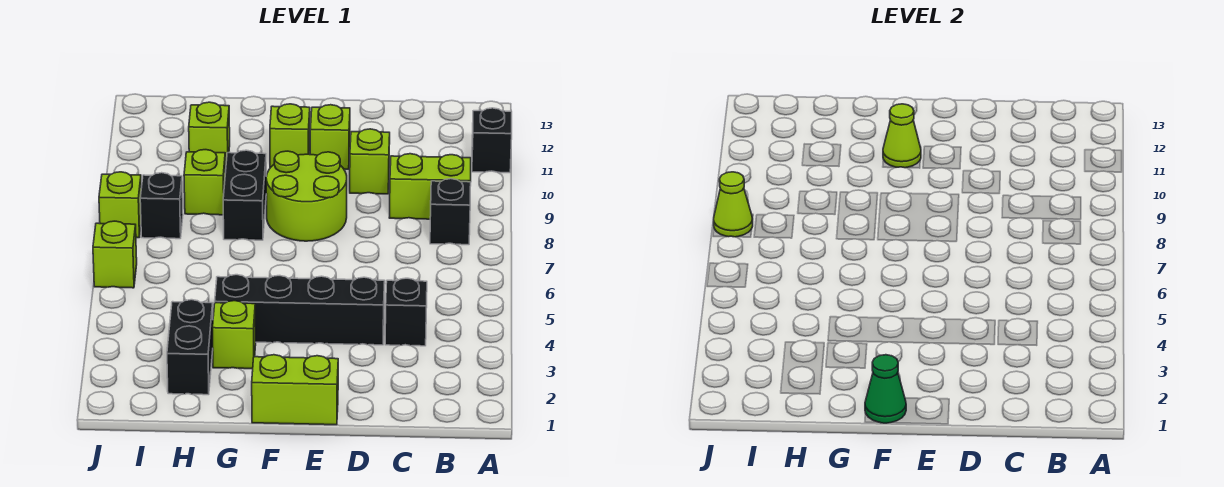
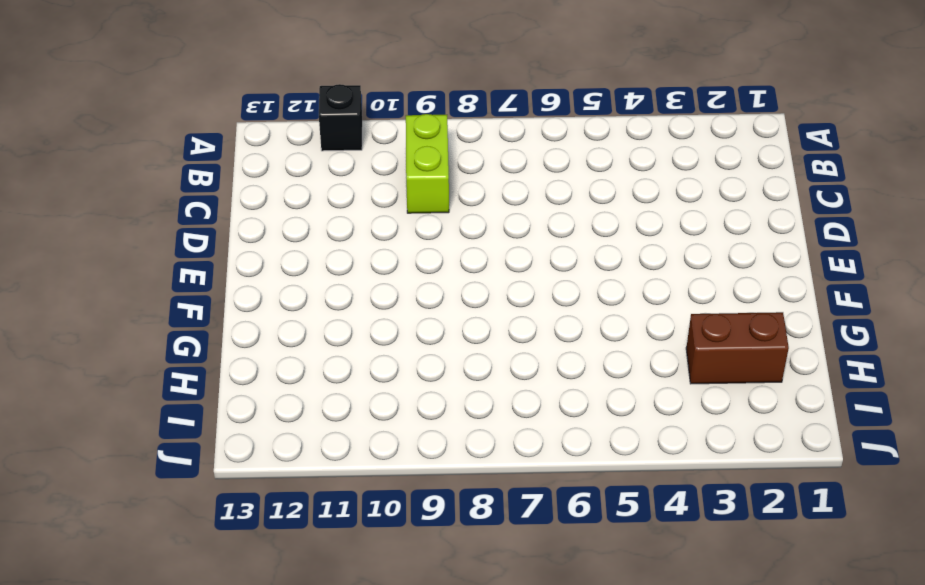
brown 1x2 brick [686,312,789,384] -> black 1x2 brick [167,300,213,395]
none -> black 1x1 brick [430,179,471,245]
none -> black 1x1 brick [385,278,427,346]
none -> black 1x4 brick [215,275,385,345]

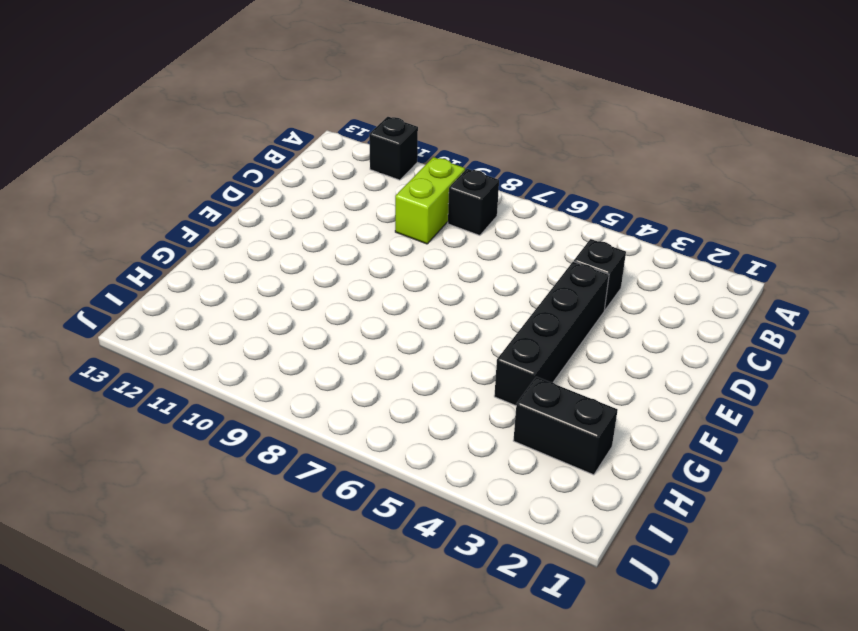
none -> lime 1x1 brick [350,129,390,194]
none -> lime 1x2 brick [252,355,338,425]
none -> lime 2x2 round brick [266,151,347,241]

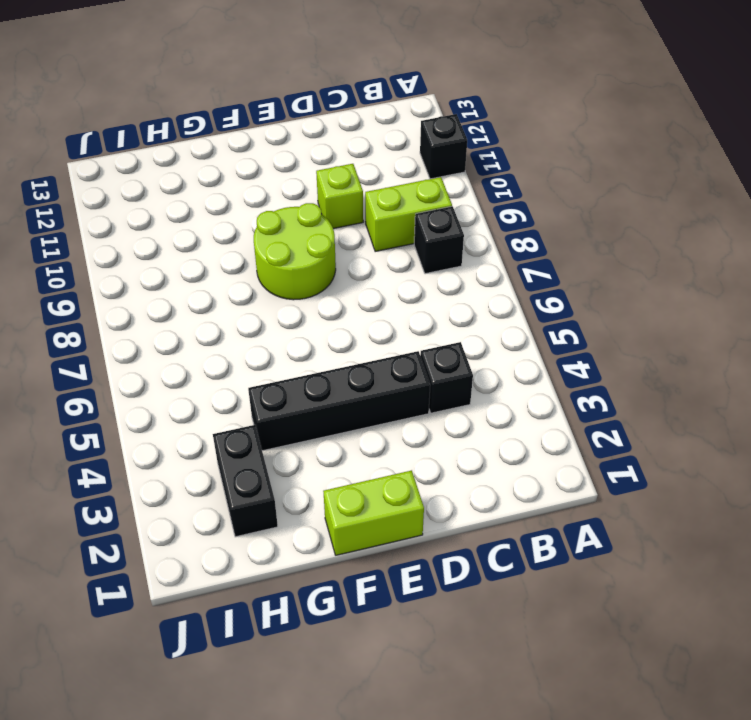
none -> lime 1x1 brick [310,105,350,169]
none -> lime 1x1 brick [270,104,310,168]
none -> lime 1x1 brick [213,301,256,369]

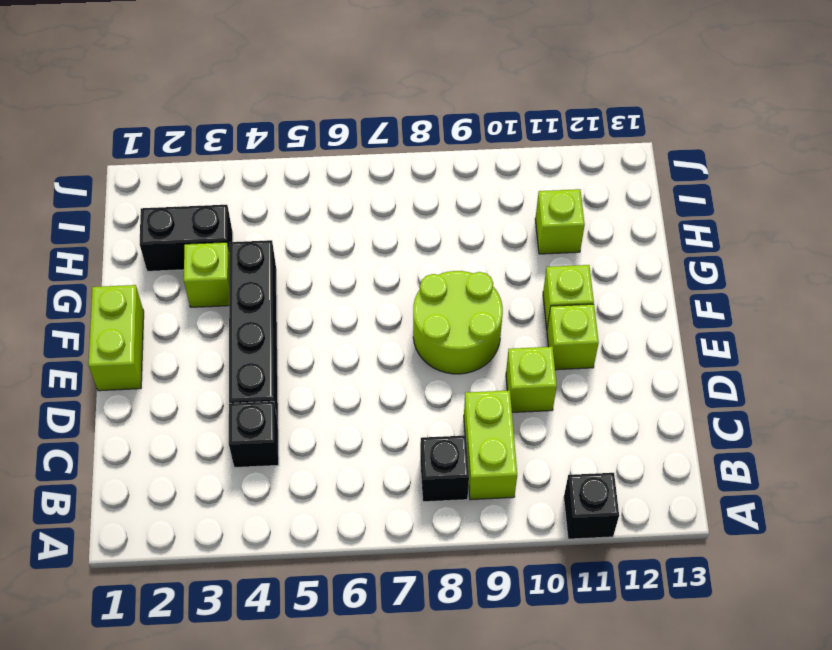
none -> black 1x2 brick [223,150,266,240]
none -> lime 1x1 brick [184,150,226,215]
none -> black 1x1 brick [140,173,183,239]

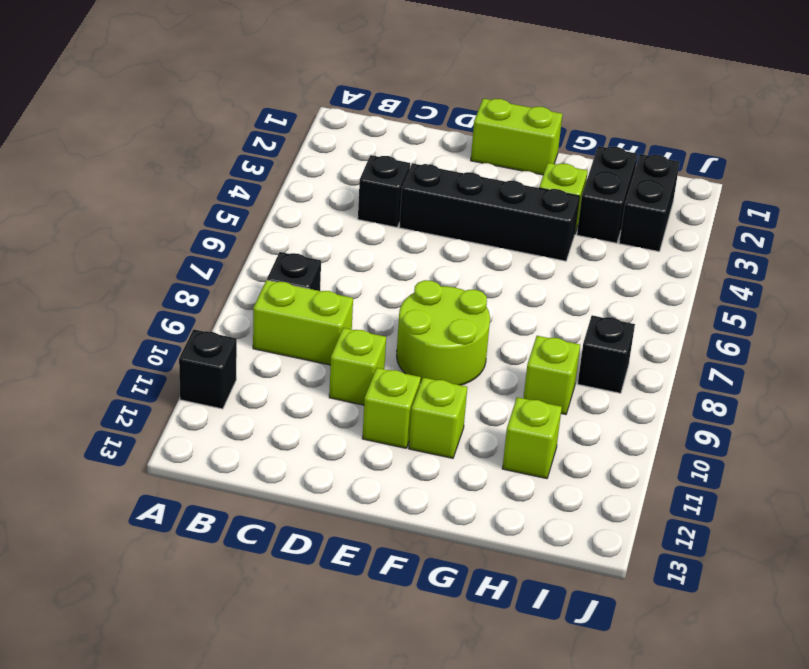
black 1x2 brick [619,154,680,251] -> black 1x2 brick moved to [223,150,266,240]
none -> lime 1x1 brick [93,221,137,288]
none -> lime 1x1 brick [99,172,141,238]
none -> green 1x1 cone [865,355,906,423]

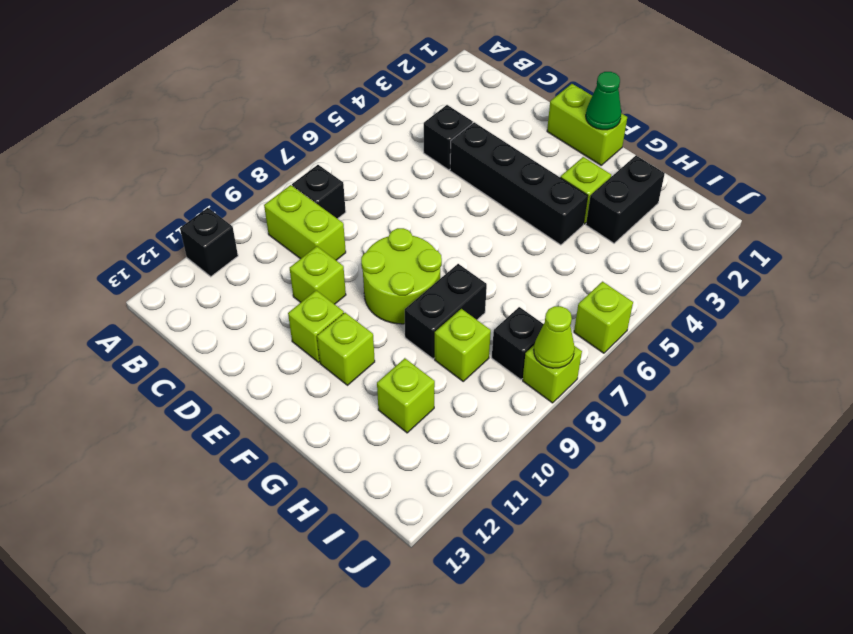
none -> lime 1x1 cone [883,104,921,168]

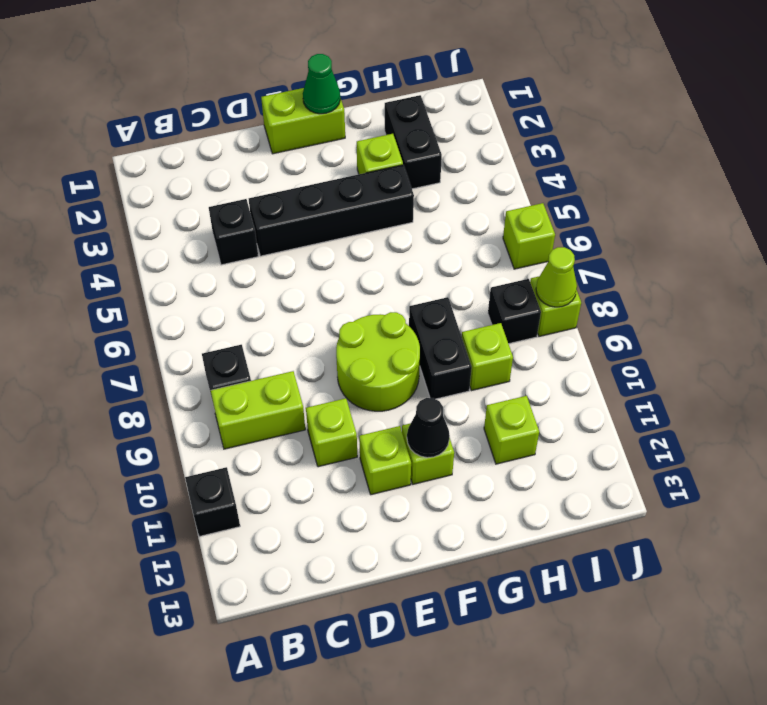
black 1x1 cone [407,398,450,458] -> lime 1x1 cone [883,104,921,168]

